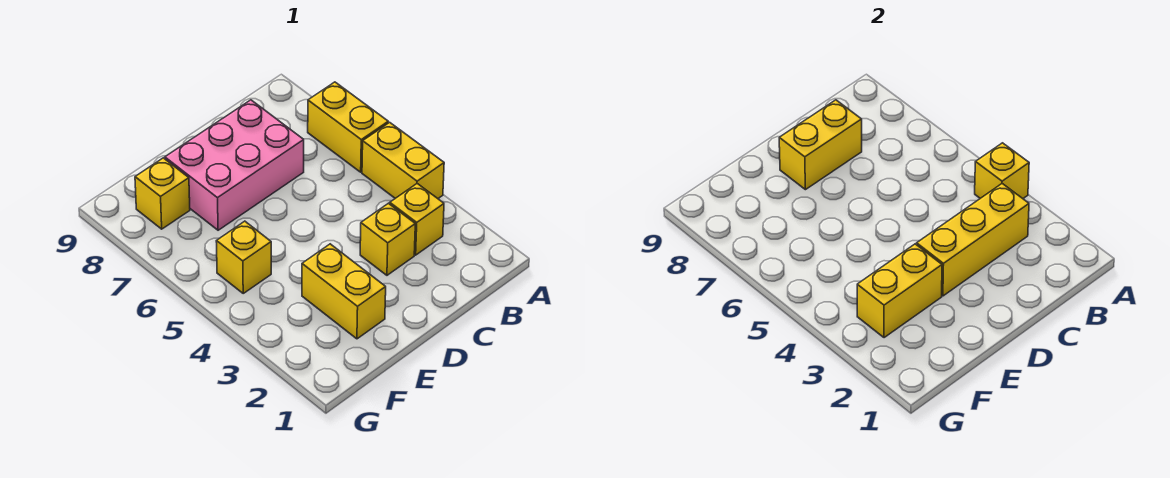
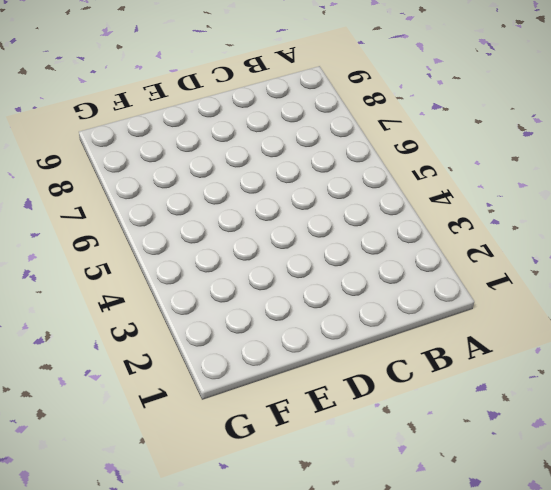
none -> yellow 1x2 brick [362,122,444,198]
none -> yellow 1x2 brick [308,82,388,172]
none -> yellow 1x1 brick [390,184,444,255]

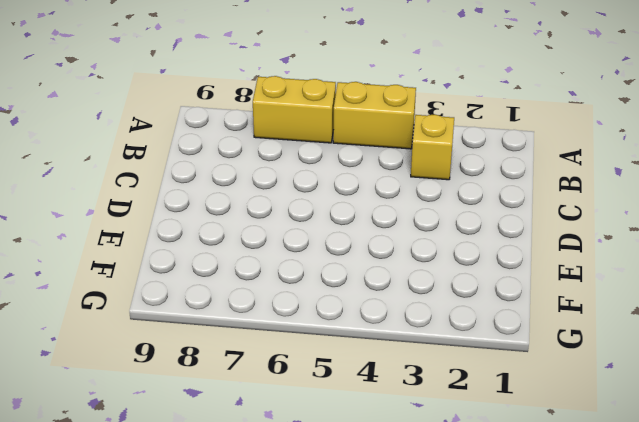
none -> yellow 1x1 brick [360,203,415,275]
none -> pink 2x3 brick [165,100,304,230]
none -> yellow 1x2 brick [302,244,386,339]

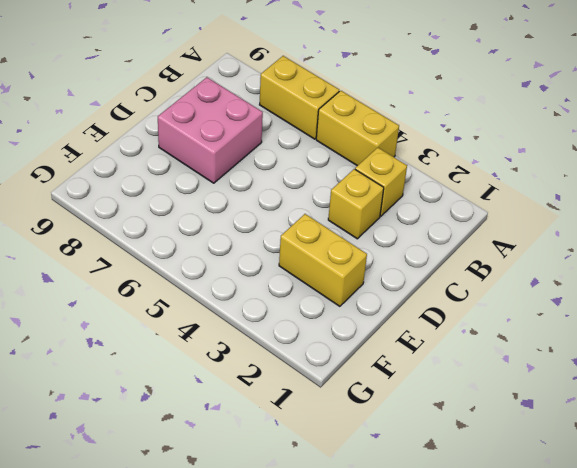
pink 2x2 brick [158,77,263,183] -> pink 2x3 brick [165,100,304,230]
none -> yellow 1x1 brick [216,221,271,293]
none -> yellow 1x1 brick [135,158,190,229]
none -> yellow 1x1 brick [975,143,1029,198]

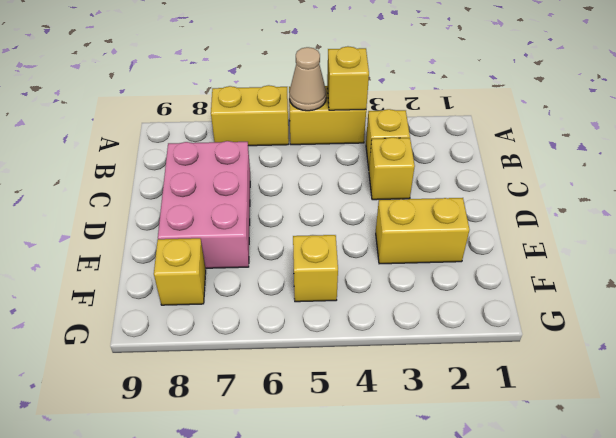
tan 1x1 cone [289,47,326,111] -> none
none -> yellow 1x3 brick [917,184,1029,296]
none -> yellow 1x2 brick [779,100,862,190]
none -> yellow 1x2 brick [857,244,942,338]

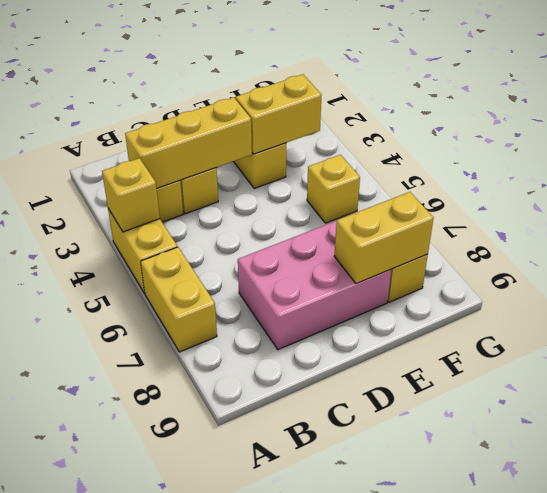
yellow 1x2 brick [334,192,433,284] -> yellow 1x2 brick moved to [779,100,862,190]

